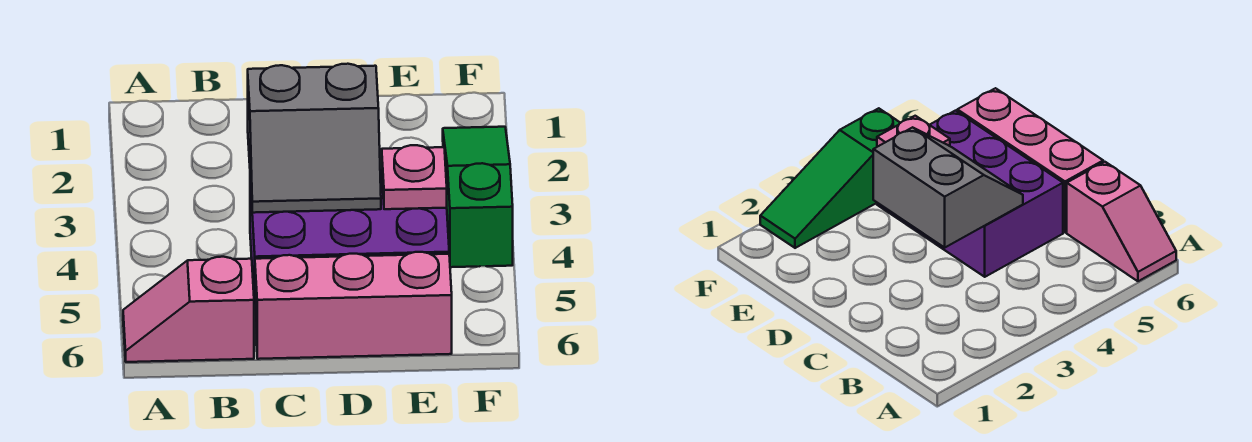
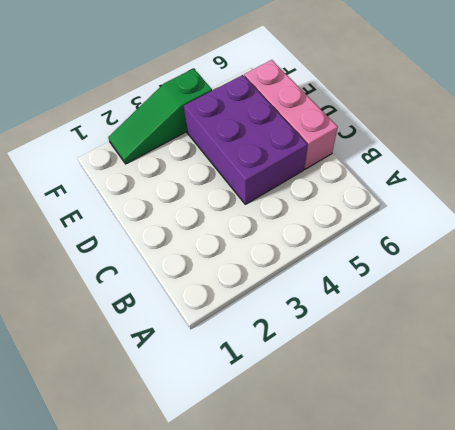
none -> pink 1x2 slope [123,257,254,362]
none -> grey 2x2 slope [248,64,381,213]

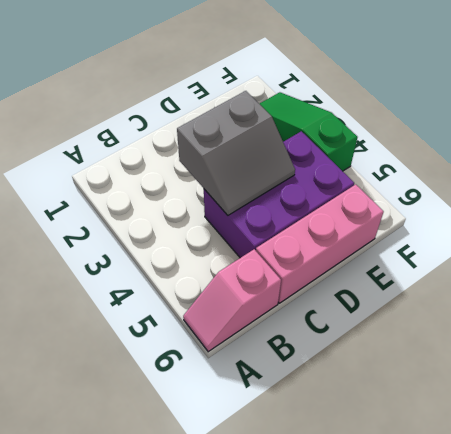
none -> pink 1x1 plate [382,145,447,209]

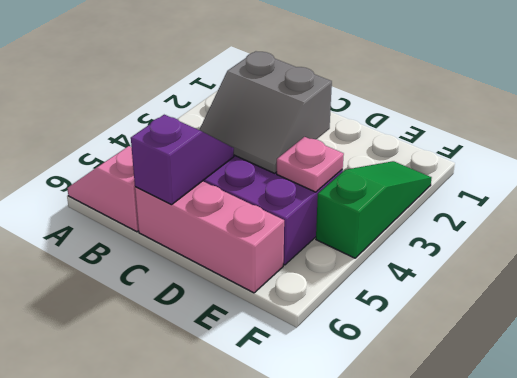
purple 1x2 slope [131,115,234,205] -> none

